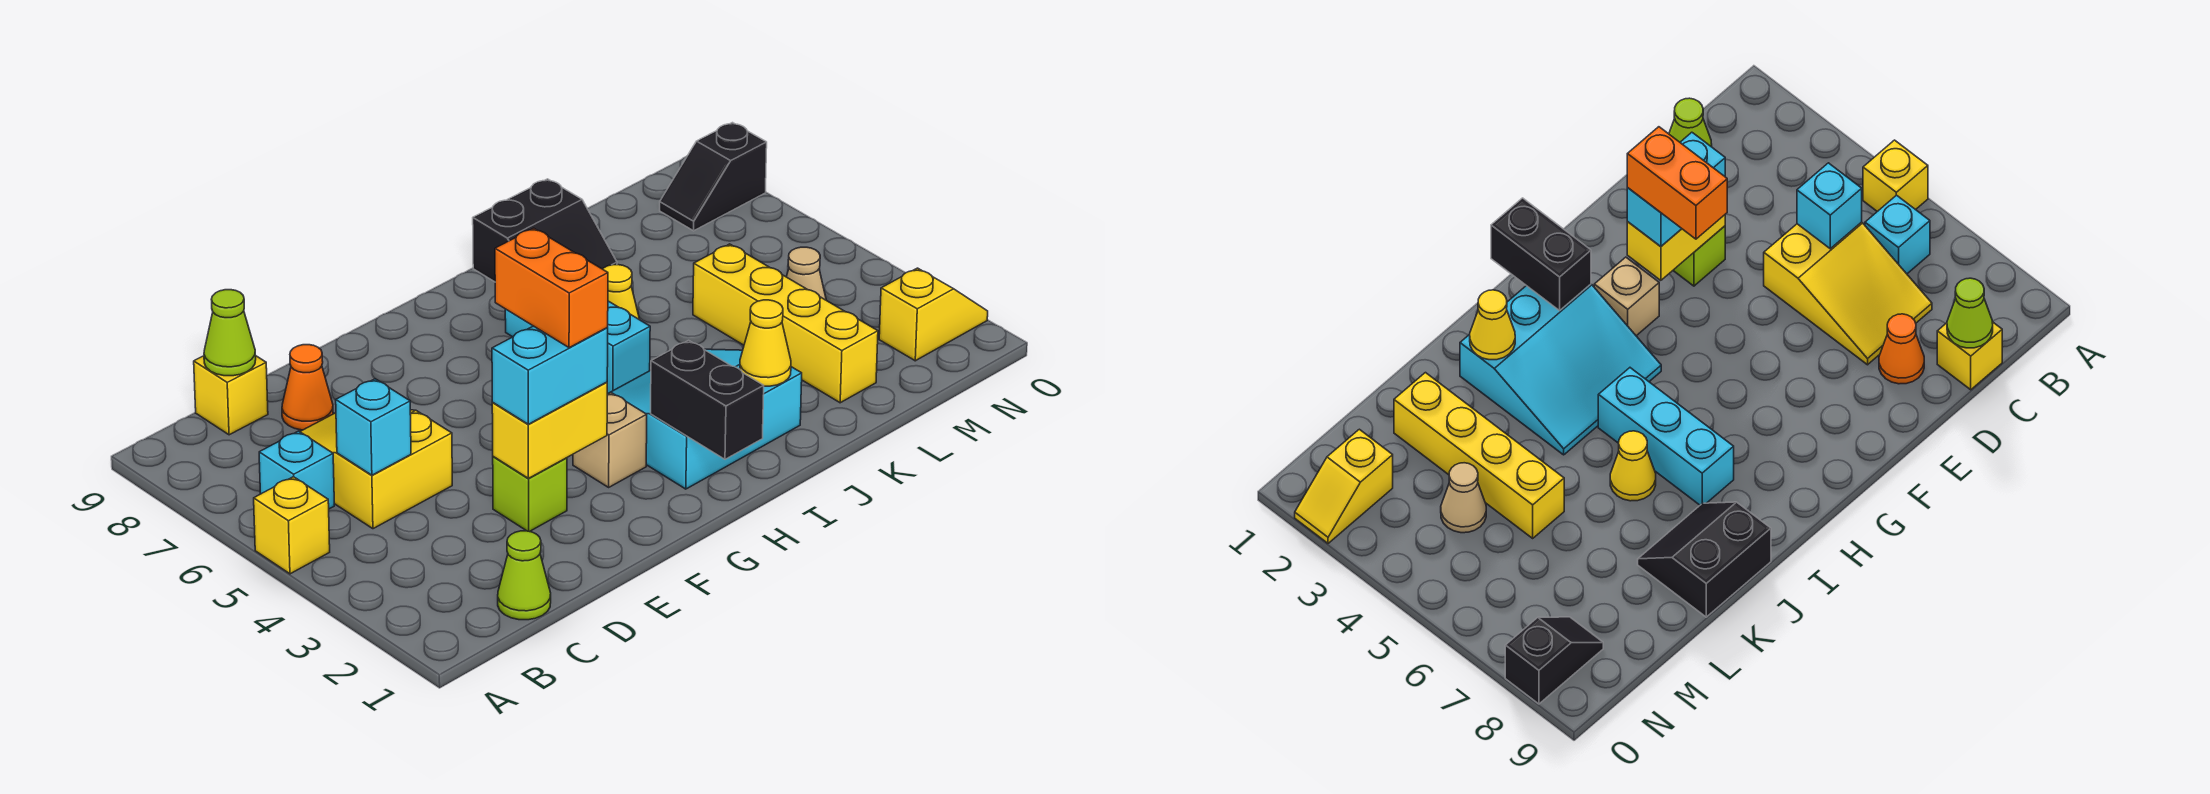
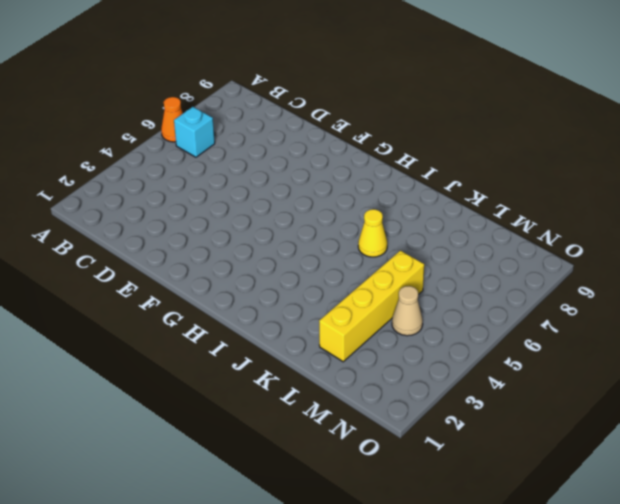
orange 1x1 cone [161,97,183,142] -> orange 1x1 cone moved to [282,345,333,430]
none -> yellow 1x1 brick [254,477,330,574]
none -> lime 1x1 cone [498,531,551,620]
none -> yellow 2x3 slope [300,410,452,529]

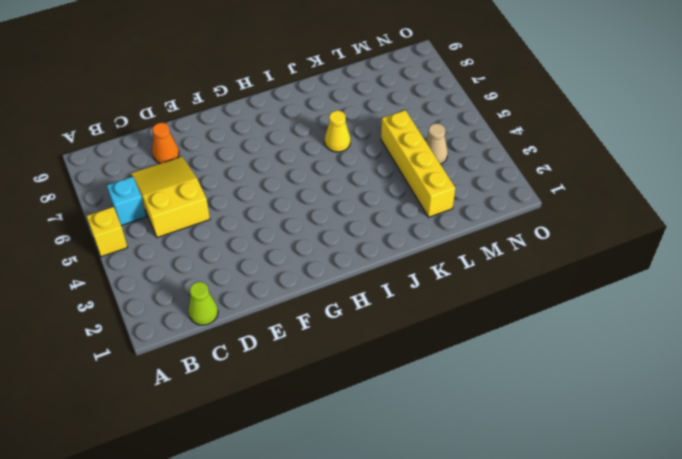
none -> yellow 1x1 brick [194,356,268,435]
none -> lime 1x1 brick [493,456,567,532]
none -> tan 1x1 brick [573,393,647,487]

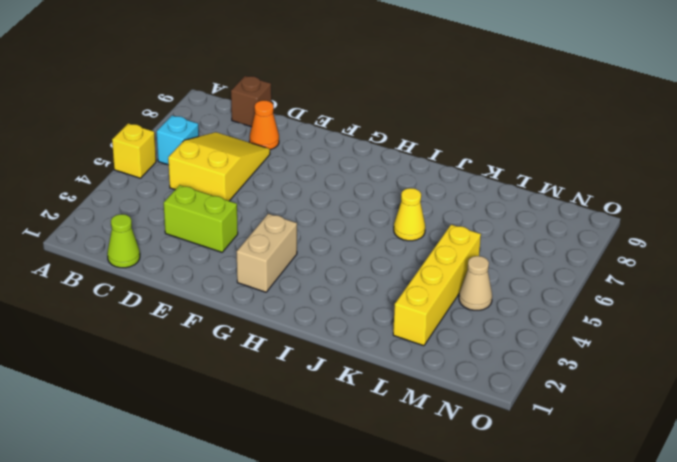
brown 1x1 brick [231,76,271,127] -> yellow 1x1 brick [194,356,268,435]
lime 1x2 brick [164,185,238,252] -> lime 1x1 brick [493,456,567,532]
tan 1x2 brick [237,214,297,292] -> tan 1x1 brick [573,393,647,487]
none -> cyan 3x3 slope [608,349,802,489]
none -> cyan 1x3 brick [505,301,650,394]
none -> black 2x2 slope [473,179,617,282]

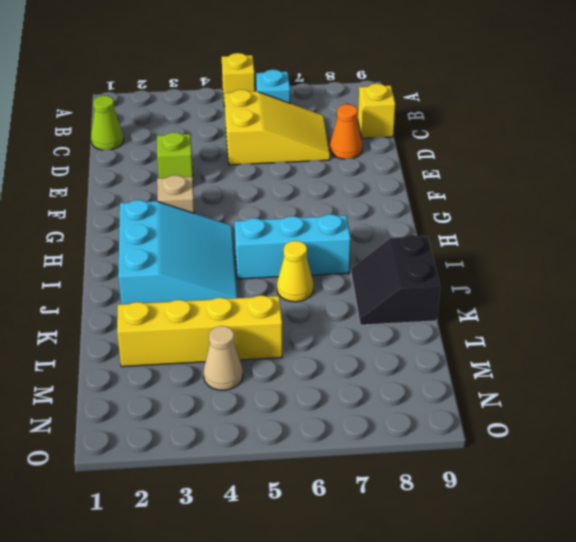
none -> yellow 1x2 slope [879,268,988,361]
none -> black 1x2 slope [660,123,767,231]
none -> cyan 1x1 brick [336,379,411,475]

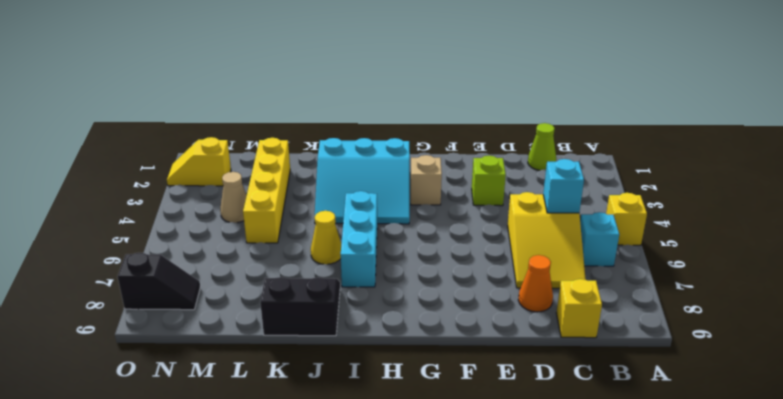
none -> lime 1x1 cone [204,290,256,376]
none -> yellow 1x2 brick [492,382,607,478]
none -> black 1x2 brick [651,340,764,459]

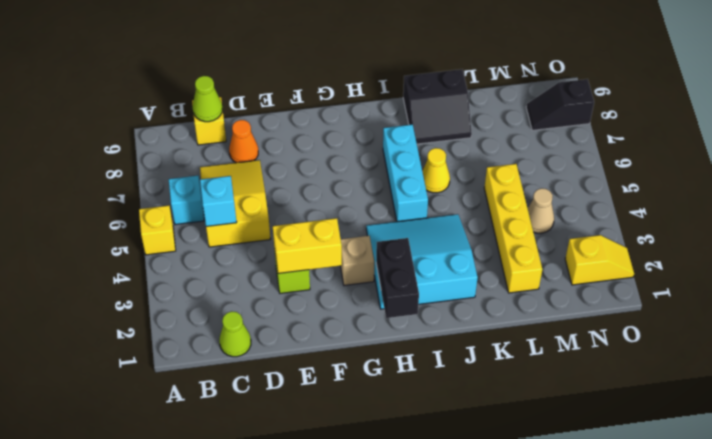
none -> yellow 1x1 cone [740,300,791,386]
none -> cyan 1x2 brick [492,326,608,424]
none -> orange 1x2 brick [495,228,608,348]

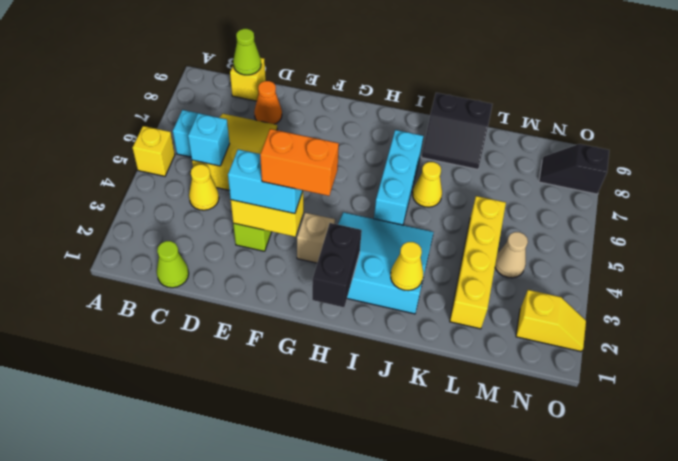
yellow 1x1 cone [189,164,219,210] -> none
orange 1x2 brick [260,129,339,196] -> orange 1x2 brick turned to [495,228,608,348]

